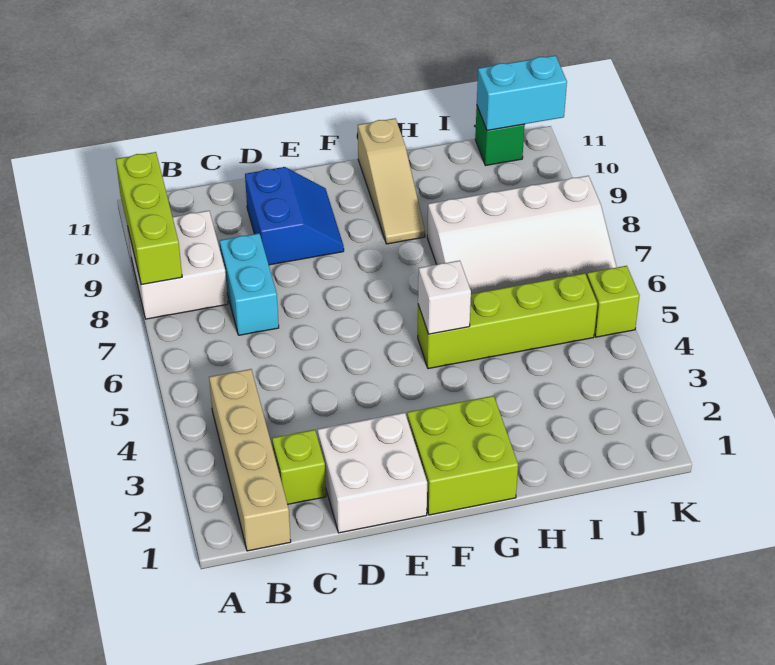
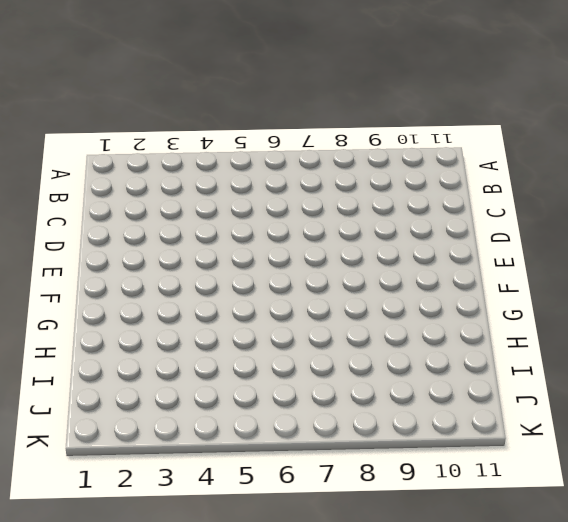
none -> white 2x2 brick [128,211,228,319]
none -> tan 1x4 brick [209,369,291,551]
none -> lime 1x1 brick [272,430,326,504]

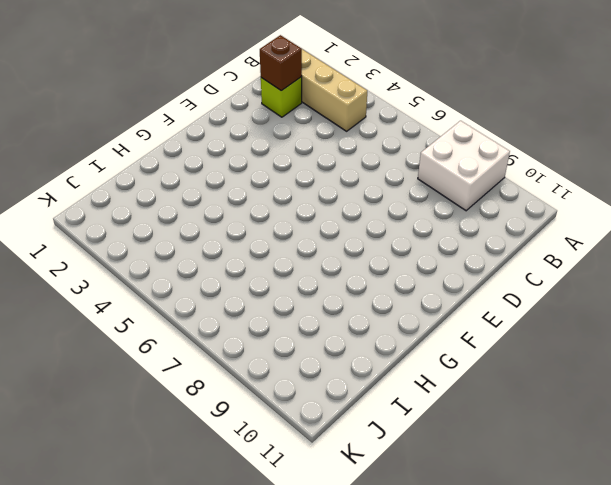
brown 1x1 brick [260,35,302,91] -> none
none -> cyan 1x2 brick [220,233,279,335]
none -> white 2x2 brick [317,413,427,533]
none -> blue 2x2 slope [245,167,344,265]

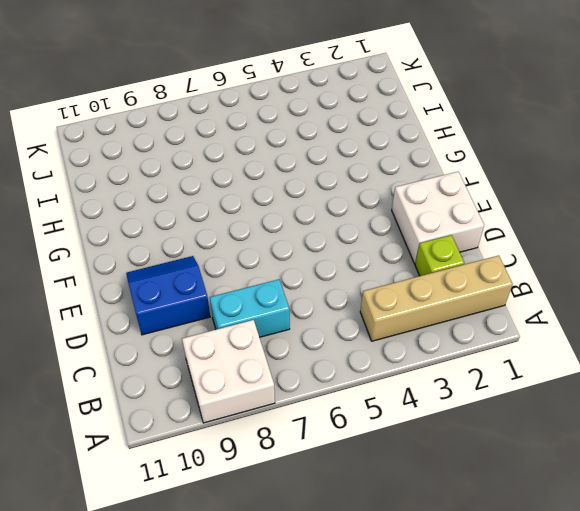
none -> lime 2x2 brick [407,396,518,515]
none -> lime 1x4 brick [418,273,597,369]
none -> tan 1x3 slope [358,118,425,244]

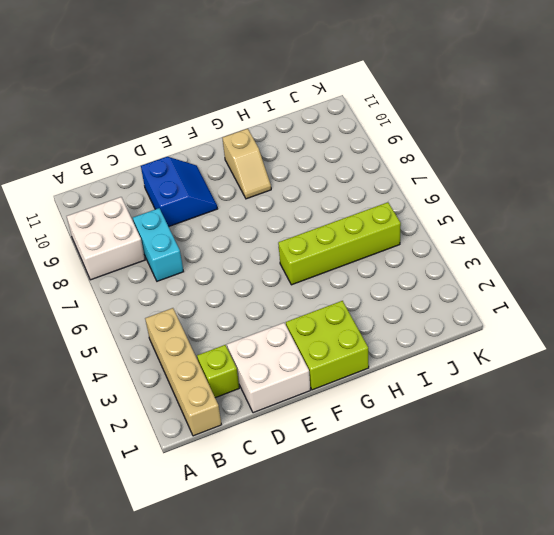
tan 1x2 slope [222,129,271,199] -> tan 1x3 slope [358,118,425,244]
none -> white 3x4 slope [427,176,617,294]
none -> green 1x1 brick [475,107,525,166]
none -> lime 1x1 brick [587,266,639,337]

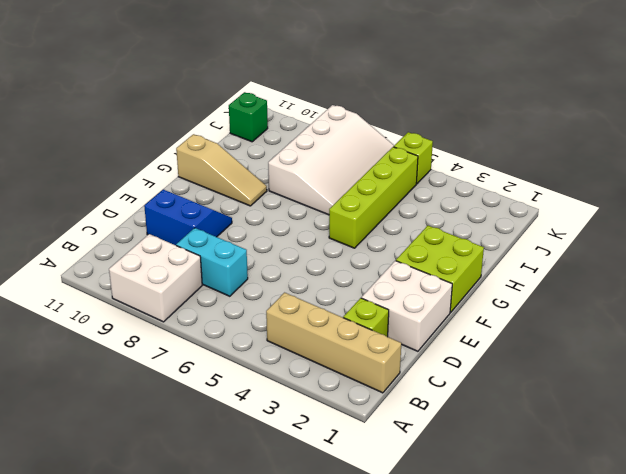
none -> lime 1x3 brick [116,152,182,285]
none -> white 1x1 brick [418,261,471,334]
none -> cyan 1x2 brick [477,56,567,130]

